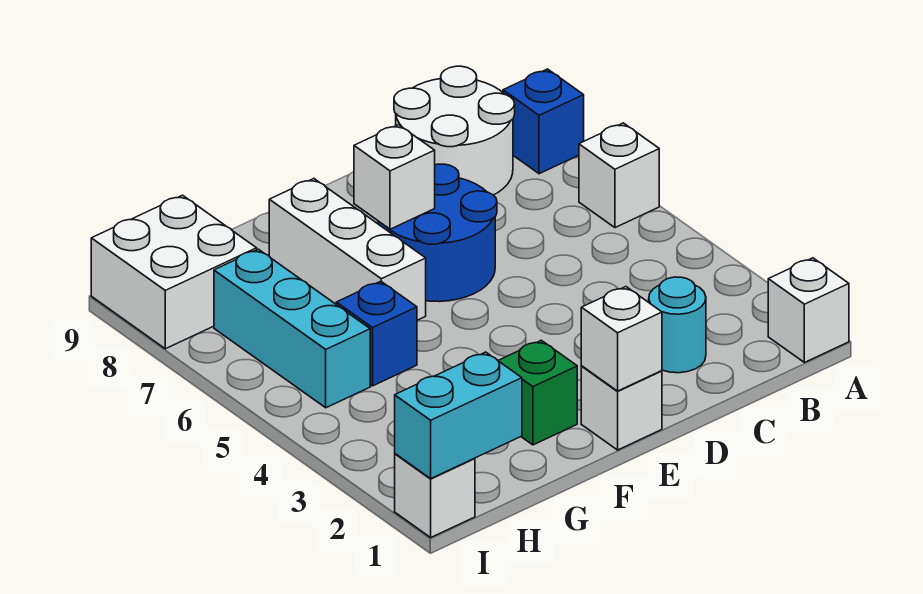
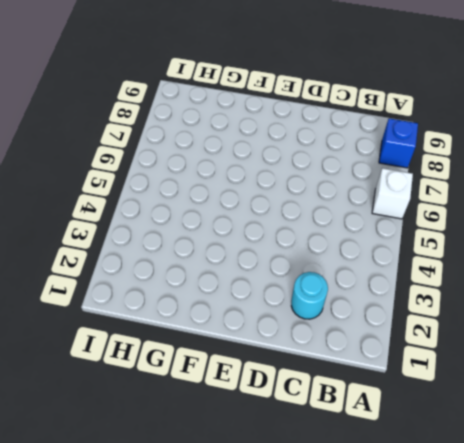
none -> white 1x1 brick [768,258,849,363]
none -> white 2x2 round brick [394,66,515,195]
none -> blue 2x2 round brick [378,164,497,302]

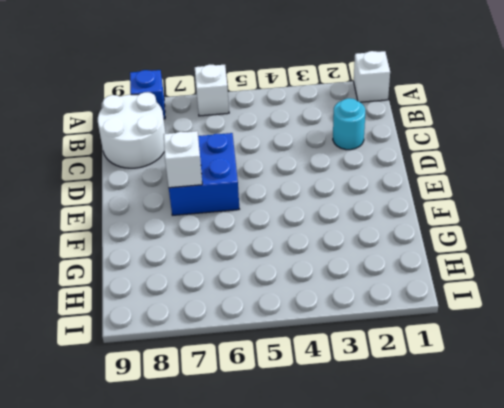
blue 2x2 brick [169,133,239,215] -> blue 2x2 round brick [378,164,497,302]
none -> white 1x1 brick [581,366,662,450]
none -> green 1x1 brick [498,340,577,445]
none -> white 1x3 brick [269,179,426,320]

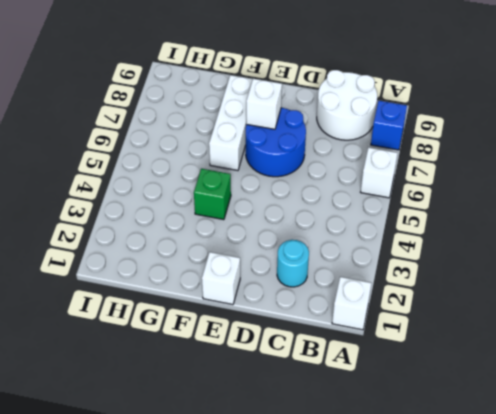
green 1x1 brick [194,169,231,220] -> green 1x1 brick moved to [498,340,577,445]
none -> blue 1x1 brick [336,281,417,386]
none -> cyan 1x3 brick [214,249,370,408]
none -> white 2x2 brick [91,195,257,349]

